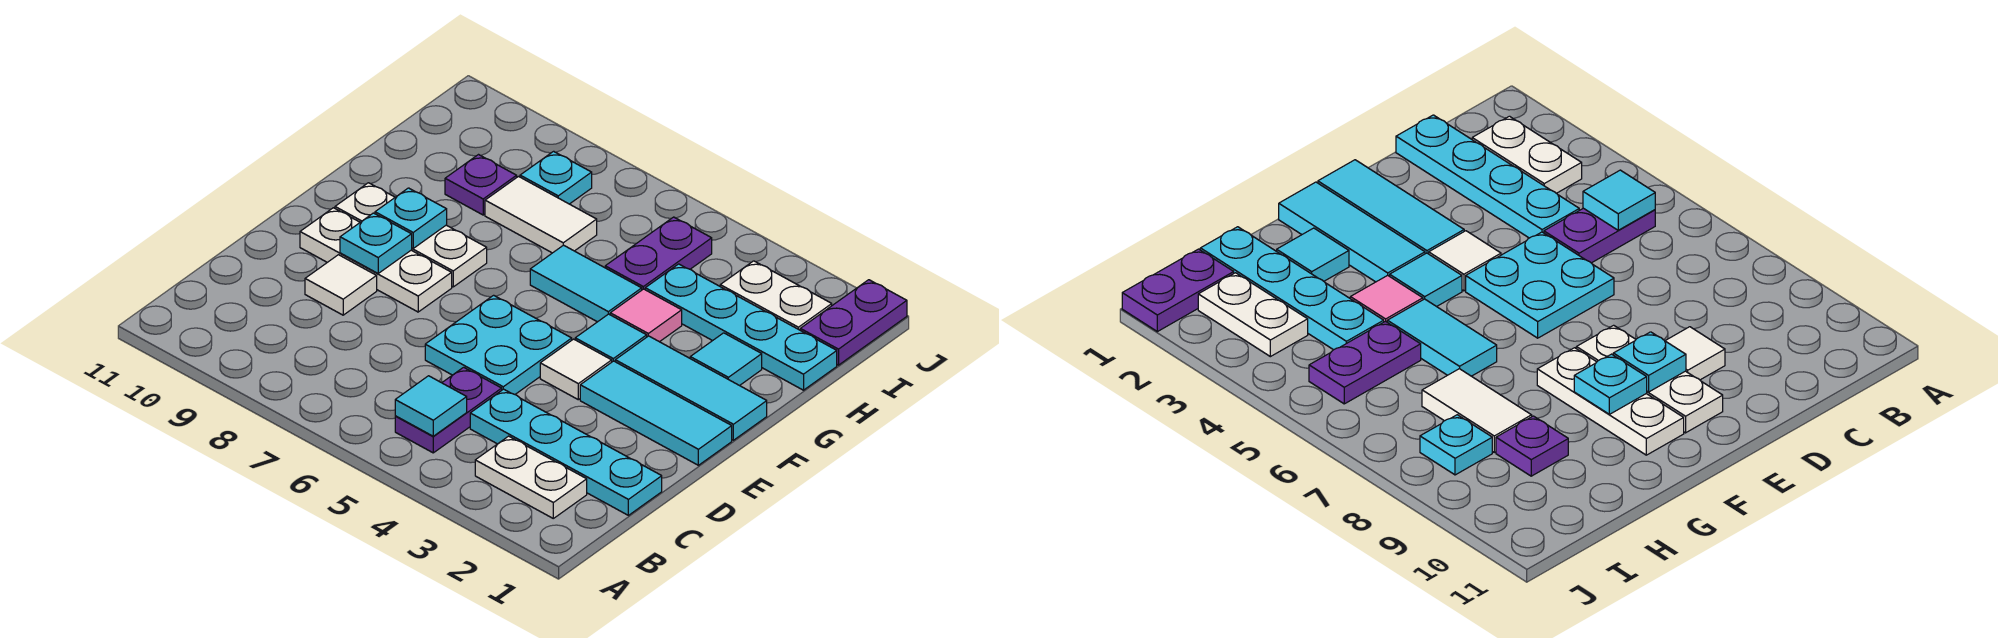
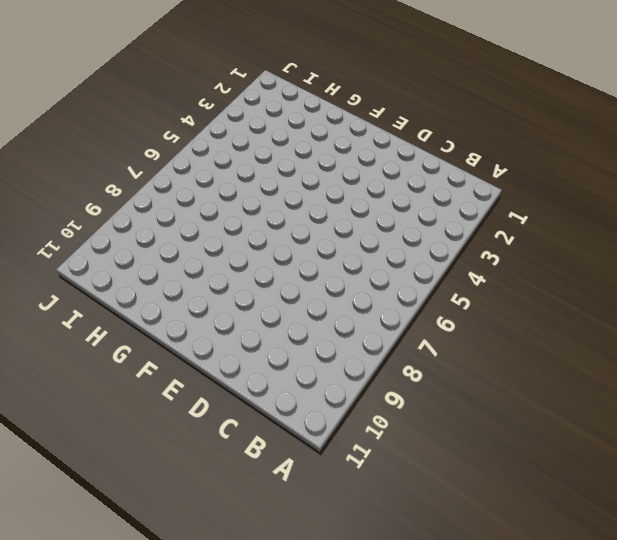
none -> white 1x2 plate [475,436,587,518]
none -> purple 1x2 plate [395,367,502,453]
none -> cyan 1x4 plate [470,389,662,515]

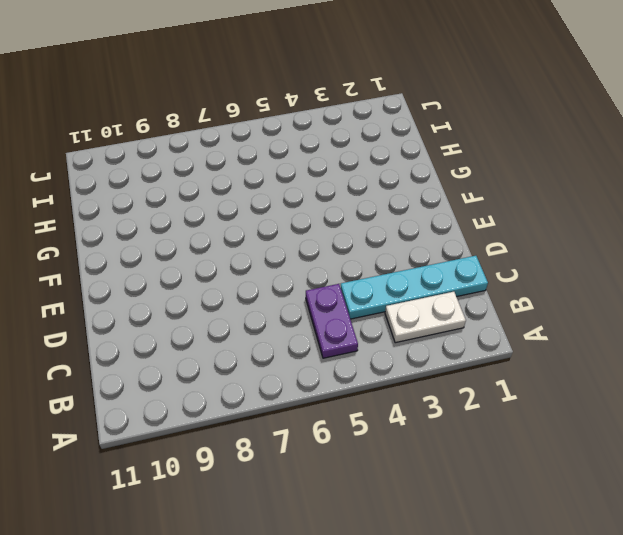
none -> cyan 2x2 plate [425,295,572,394]
none -> white 1x1 tile [305,255,377,315]
none -> cyan 1x3 tile [580,361,732,465]

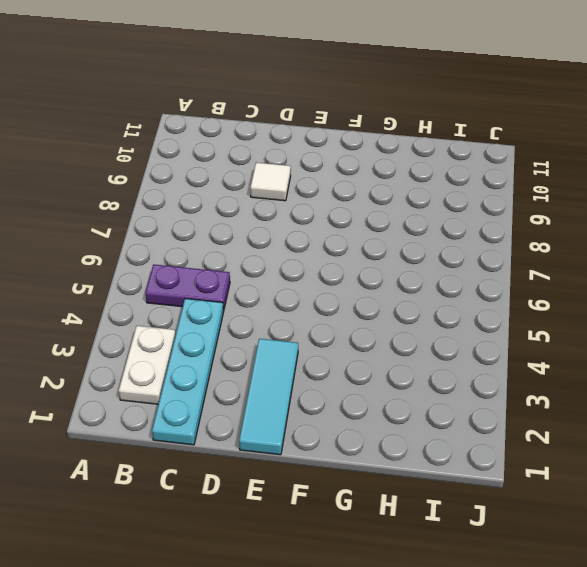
none -> cyan 2x2 plate [425,295,572,394]
none -> white 1x1 tile [540,339,612,400]
none -> white 1x3 plate [300,208,452,312]

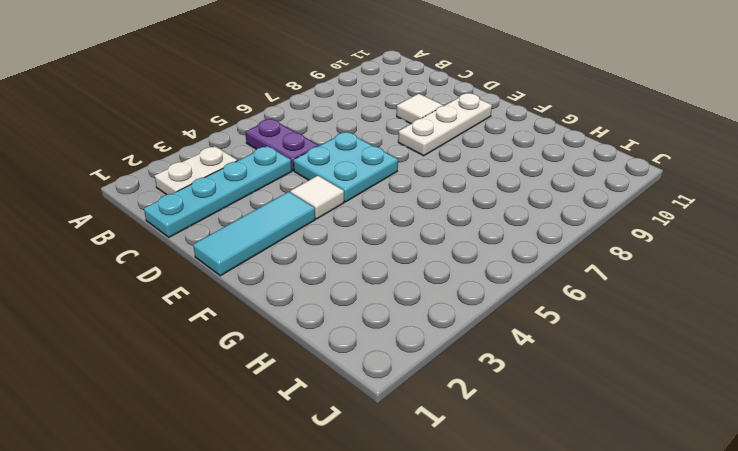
none -> cyan 1x3 tile [615,336,767,440]
none -> cyan 1x1 tile [575,314,647,362]
none -> white 1x3 plate [335,183,487,287]

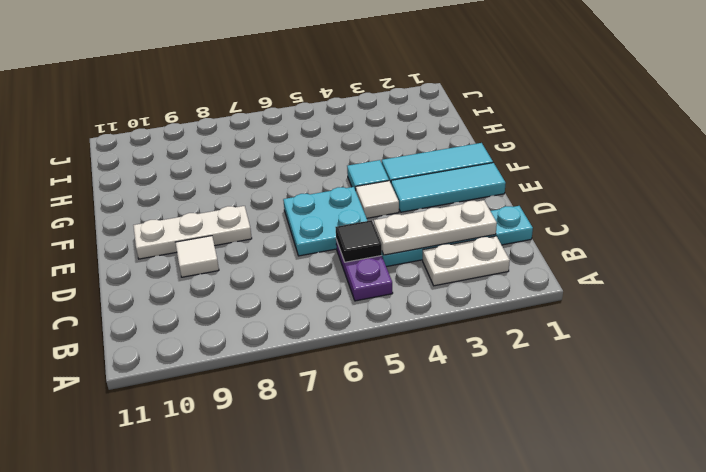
white 1x3 plate [374,200,497,255] -> white 1x3 plate moved to [335,183,487,287]
black 1x1 tile [336,220,382,262] -> none
none -> cyan 1x1 tile [690,333,762,386]
none -> pink 1x1 tile [610,289,682,342]
none -> cyan 1x2 tile [530,245,642,322]

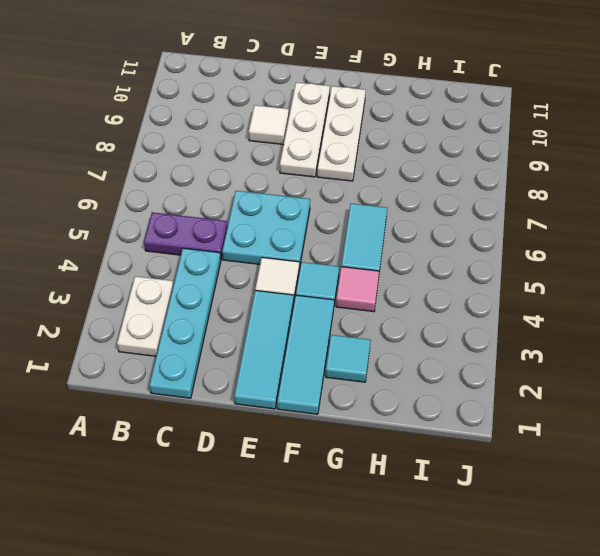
none -> cyan 1x4 plate [645,264,837,390]
none -> purple 1x2 plate [605,217,712,290]
none -> white 1x2 tile [485,177,597,253]

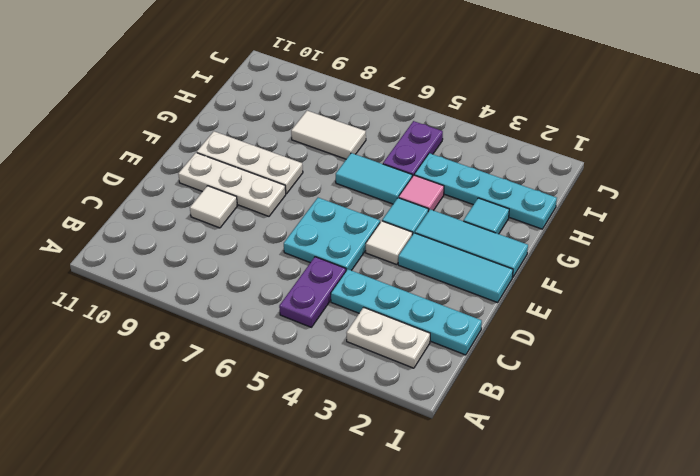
none -> purple 1x1 plate [445,155,517,215]
none -> purple 1x2 plate [800,280,907,365]
none -> white 1x2 plate [720,261,832,330]

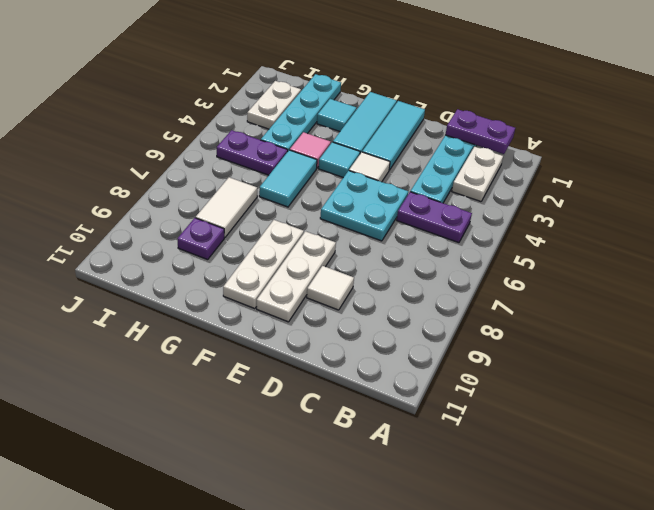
purple 1x2 plate [445,109,515,154] -> purple 1x2 plate moved to [800,280,907,365]
none -> cyan 1x1 plate [520,151,592,204]
none -> cyan 1x1 tile [395,376,467,436]
none -> cyan 1x1 plate [340,213,412,273]

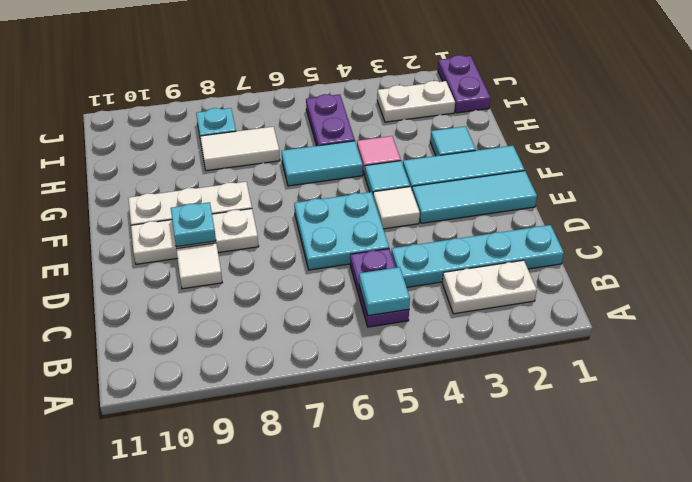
none -> cyan 1x4 plate [645,264,837,390]
none -> purple 1x1 plate [445,155,517,215]
none -> cyan 1x1 plate [375,188,447,248]

